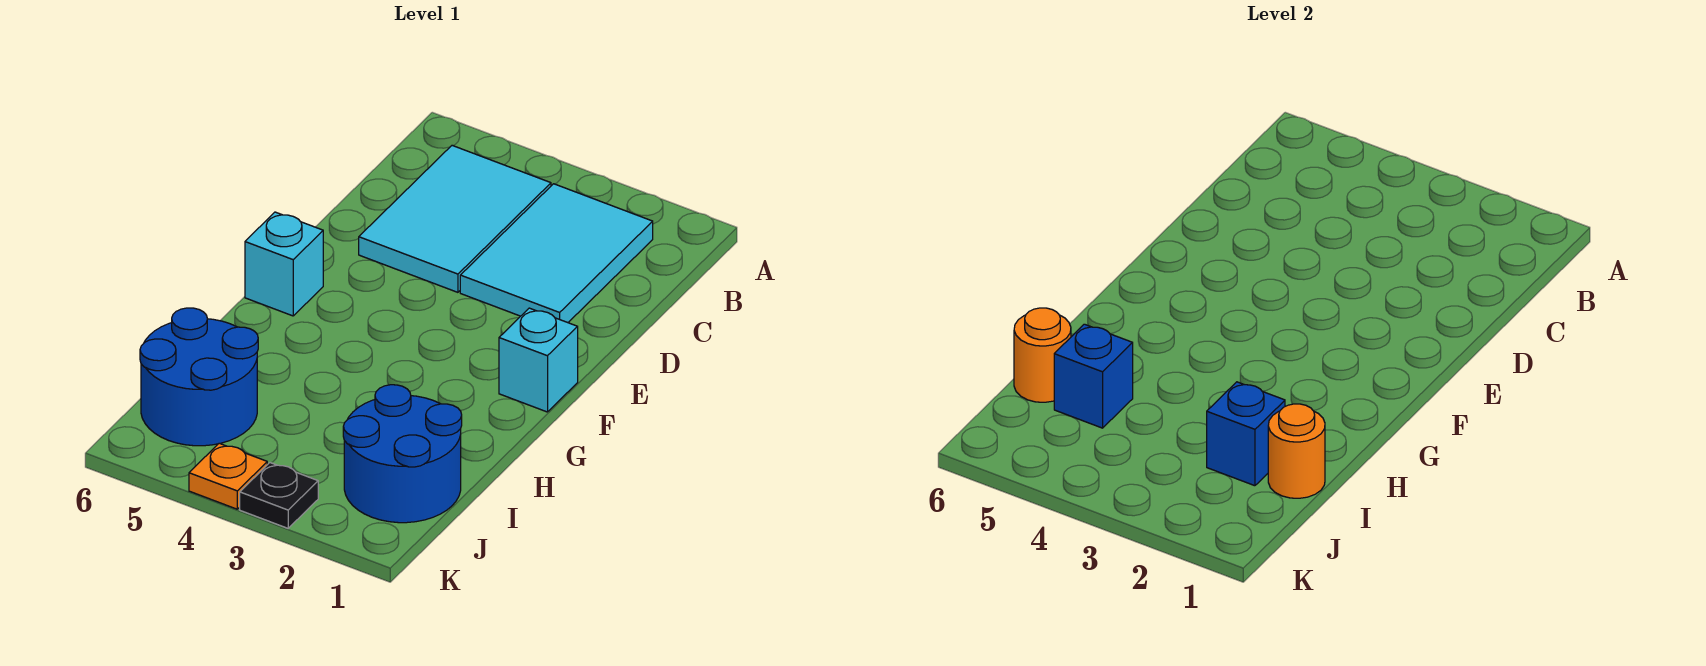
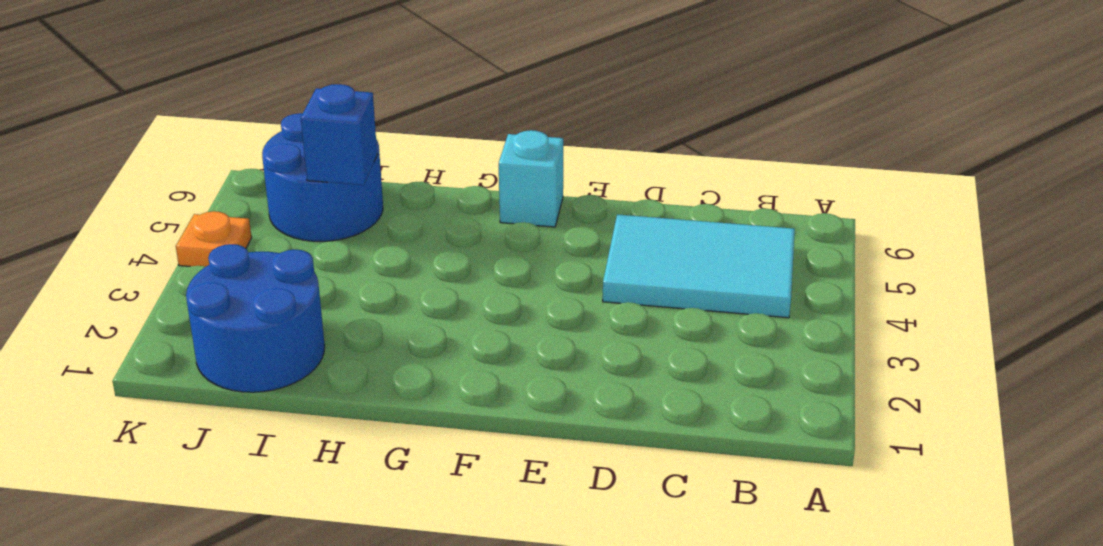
none -> cyan 2x3 tile [460,184,653,323]
none -> cyan 1x1 brick [499,308,578,412]
none -> black 1x1 plate [240,463,318,528]

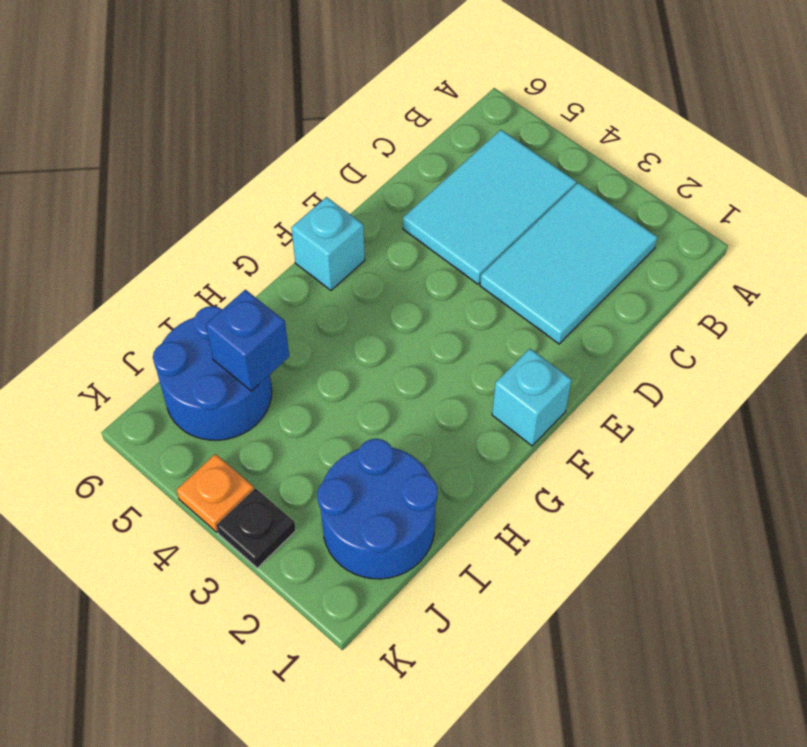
none -> orange 1x1 round brick [1268,404,1325,498]
none -> blue 1x1 brick [1207,382,1285,486]
none -> orange 1x1 round brick [1014,308,1071,402]

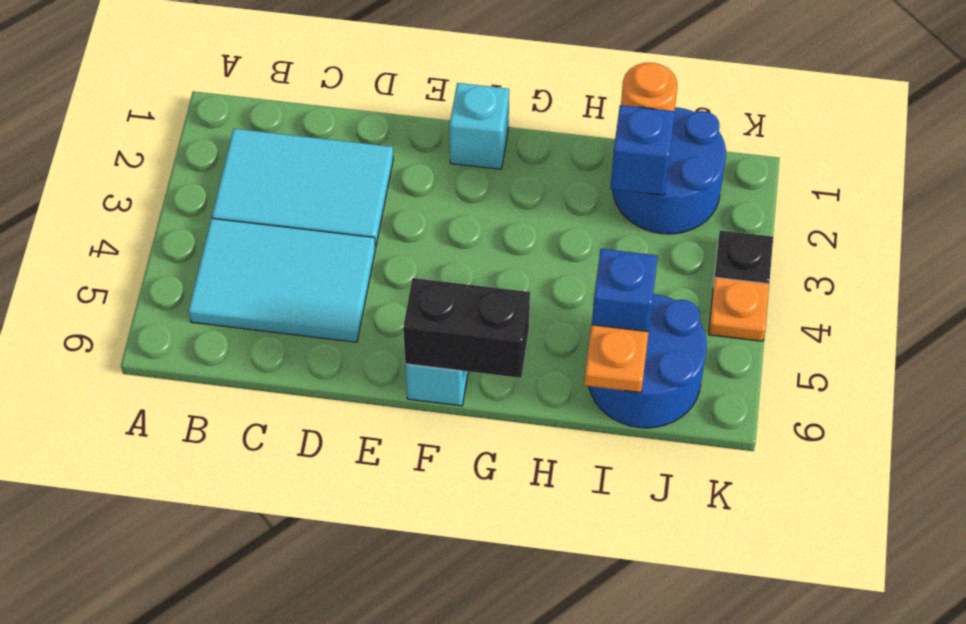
black 1x2 brick [403,278,530,378] -> none
orange 1x1 plate [584,325,649,393] -> orange 1x1 round brick [1014,308,1071,402]

